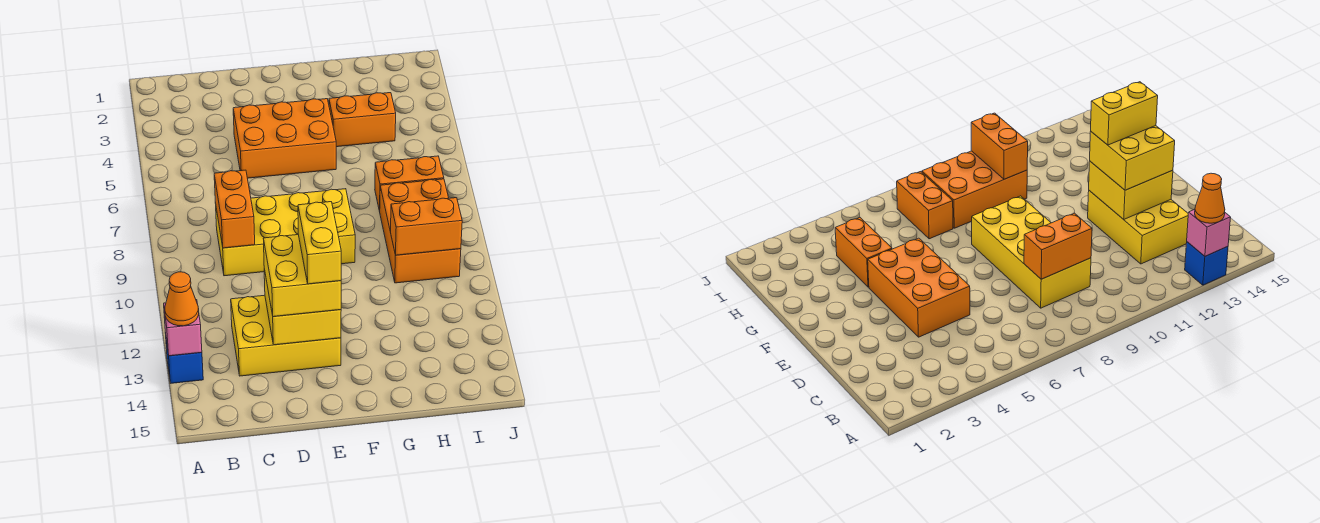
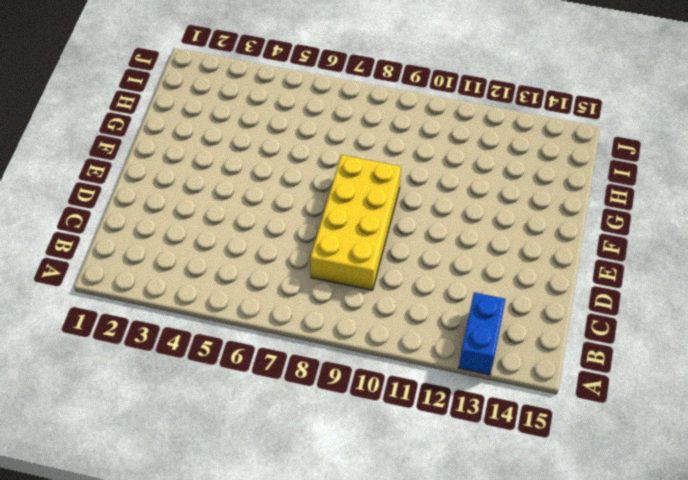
blue 1x2 brick [459,292,506,375] -> blue 1x1 brick [166,340,203,383]
none -> yellow 2x3 brick [231,295,341,376]
none -> orange 2x3 brick [233,99,336,178]
none -> orange 1x2 brick [329,93,396,147]

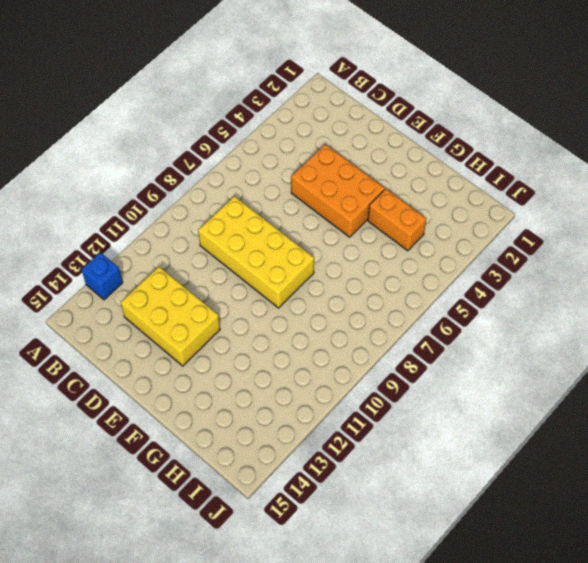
none -> orange 1x2 brick [375,156,444,211]
none -> orange 2x3 brick [380,179,461,283]
none -> pink 1x1 brick [164,300,202,356]

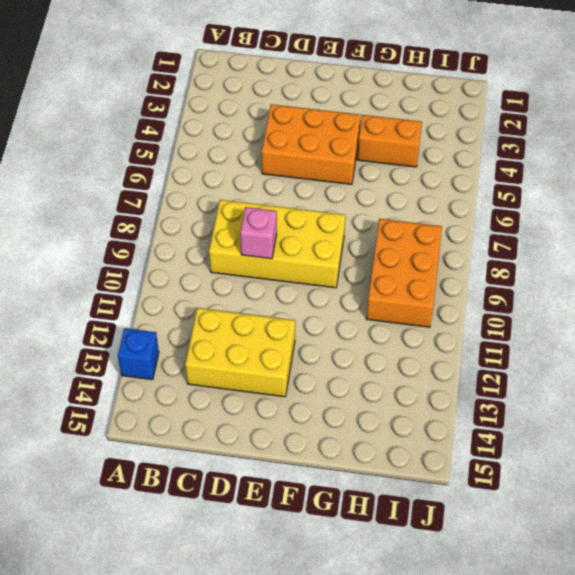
pink 1x1 brick [240,207,277,259] -> pink 1x1 brick moved to [164,300,202,356]
none -> orange 1x2 brick [375,156,444,211]
none -> orange 1x2 brick [214,170,255,248]
none -> yellow 2x2 brick [264,269,341,345]

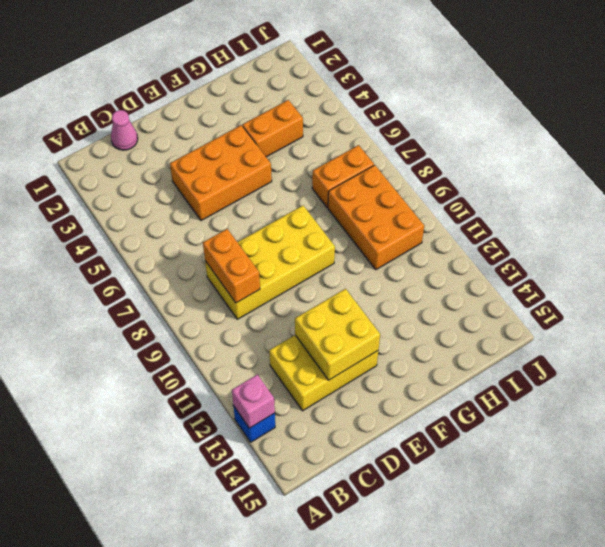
pink 1x1 cone [111,110,138,150] -> none
none -> orange 1x2 brick [391,198,462,255]
none -> orange 1x1 cone [165,272,199,326]
none -> yellow 2x2 brick [263,235,341,317]

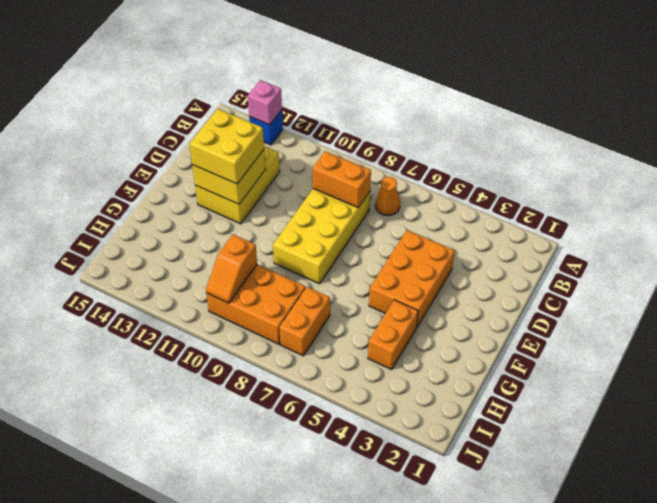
orange 1x1 cone [375,177,400,216] -> orange 1x1 cone moved to [165,272,199,326]
orange 1x2 slope [206,235,257,303] -> orange 1x2 brick [391,198,462,255]
none -> yellow 1x2 brick [298,202,341,284]

